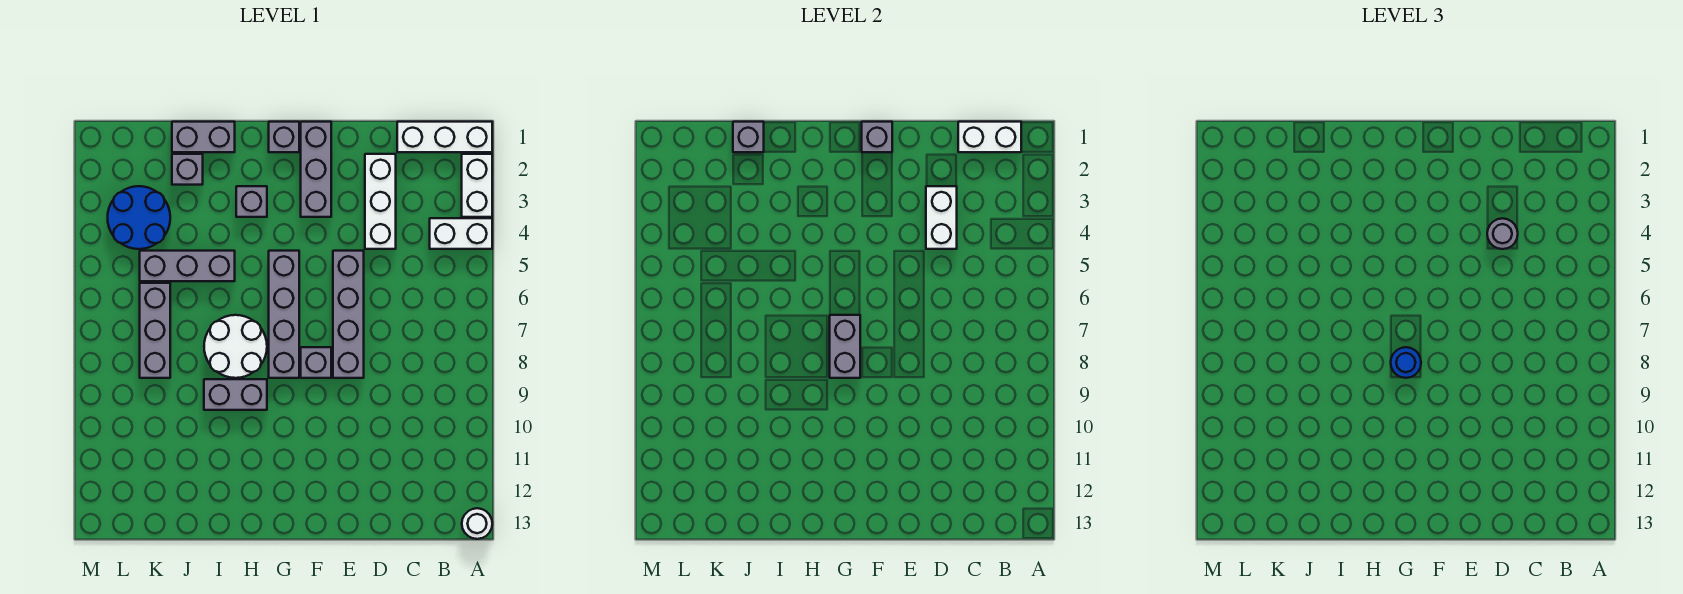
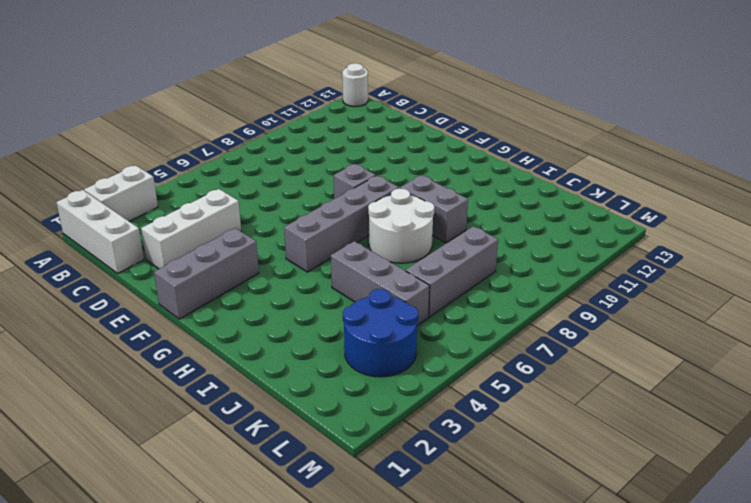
none -> white 1x2 brick [430,218,492,249]
none -> grey 1x4 brick [333,251,364,378]
none -> grey 1x1 brick [269,122,299,152]

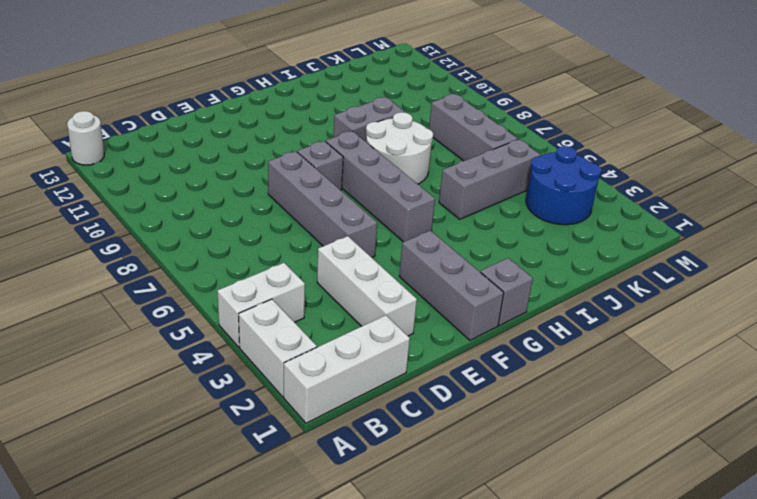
none -> grey 1x1 brick [236,186,267,217]
none -> grey 1x2 brick [172,122,235,152]
none -> grey 1x1 brick [172,154,203,185]

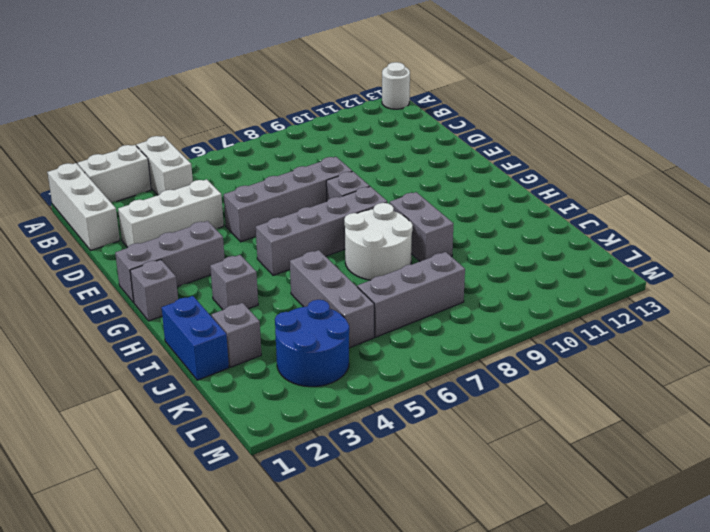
blue 1x2 brick [162,296,229,380] -> grey 1x2 brick [172,122,235,152]
none -> white 1x2 brick [958,122,1021,152]
none -> white 1x2 brick [926,186,957,249]
none -> grey 1x1 brick [862,122,892,152]

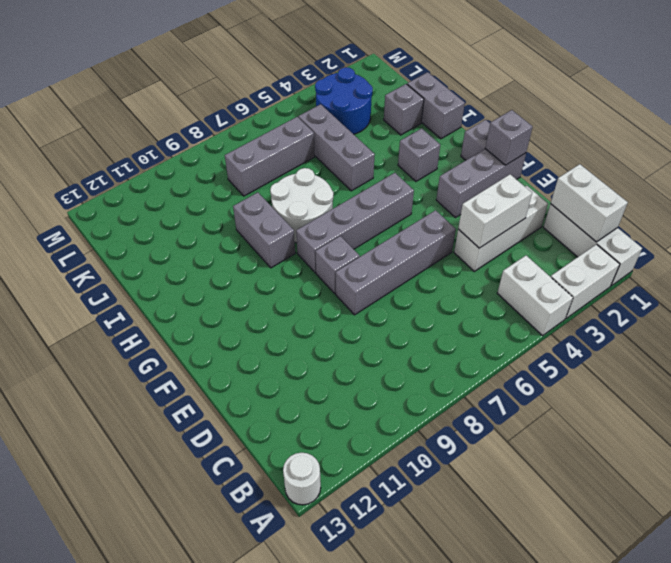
none -> grey 1x2 brick [830,315,860,378]
none -> grey 1x1 brick [733,122,764,152]
none -> grey 1x1 round brick [1487,218,1518,249]

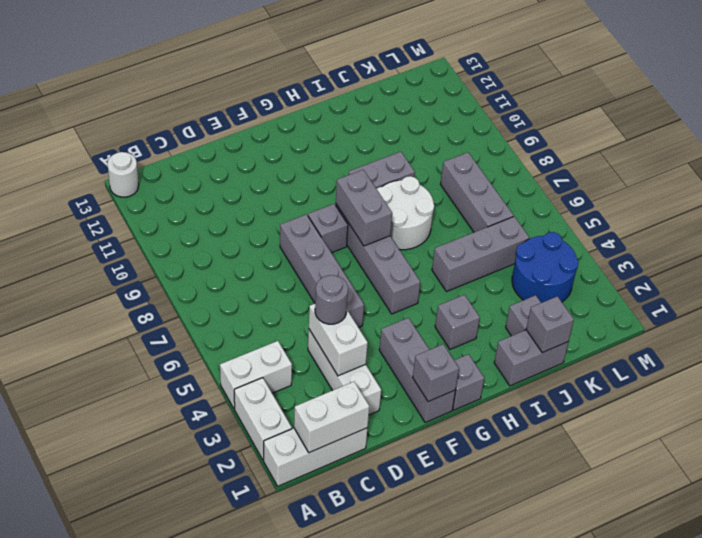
none -> blue 1x1 round brick [1391,347,1421,378]

